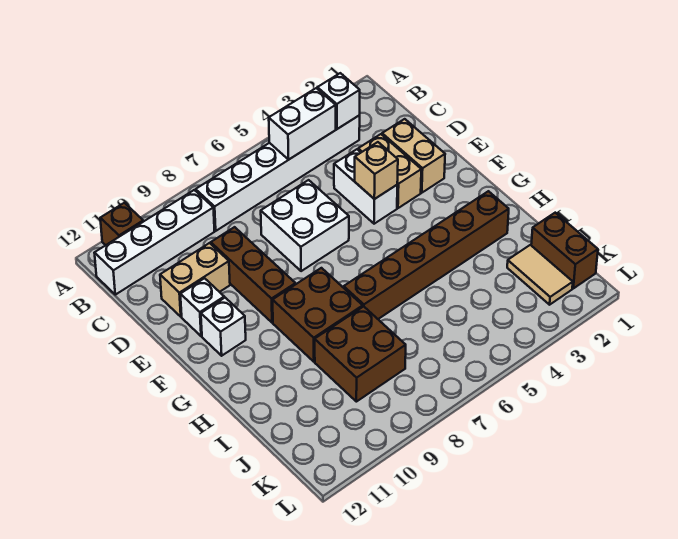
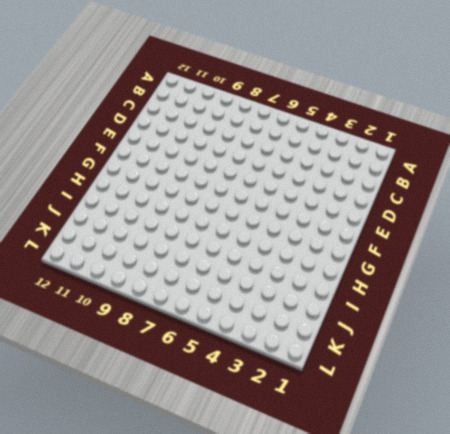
none -> brown 1x1 brick [100,203,143,245]
none -> white 1x6 brick [196,115,360,231]
none -> white 1x4 brick [95,190,215,295]

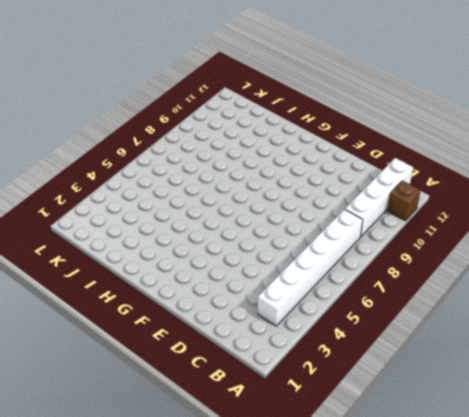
none -> tan 1x2 brick [382,119,445,193]
none -> tan 1x2 brick [358,134,421,208]
none -> white 1x2 brick [334,149,397,224]

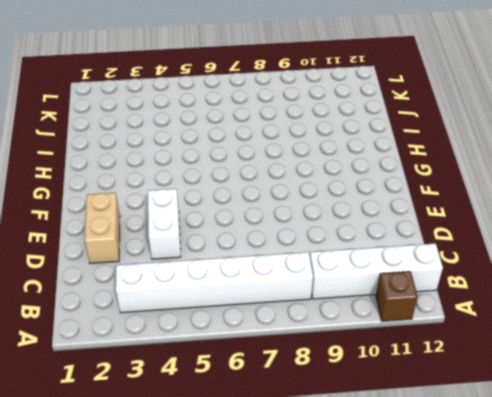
none -> tan 1x2 brick [358,134,421,208]
none -> white 2x2 brick [261,180,349,271]
none -> brown 1x3 brick [211,227,295,323]

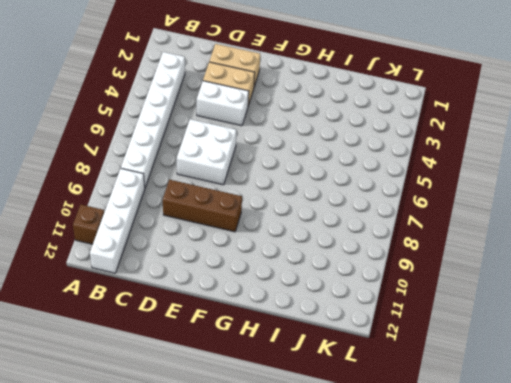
none -> tan 1x2 brick [160,243,230,317]
none -> white 1x1 brick [180,278,224,336]
none -> white 1x1 brick [201,298,246,356]

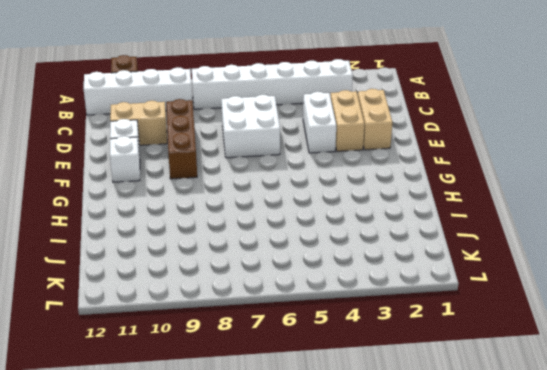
none -> brown 2x2 brick [273,268,363,362]
none -> brown 1x6 brick [344,191,509,319]
none -> brown 2x2 brick [315,306,406,402]

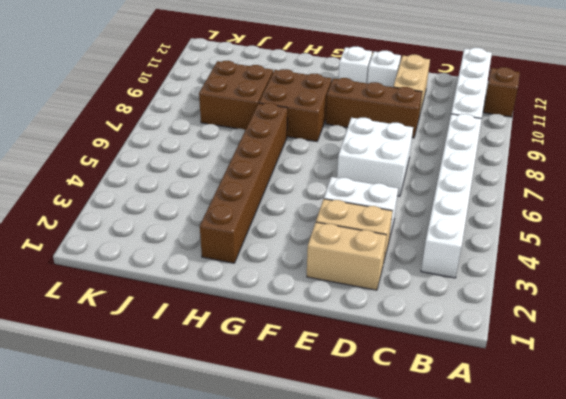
none -> brown 1x2 brick [531,213,598,288]
none -> tan 1x2 tile [507,245,573,305]
none -> white 1x1 brick [317,73,360,129]

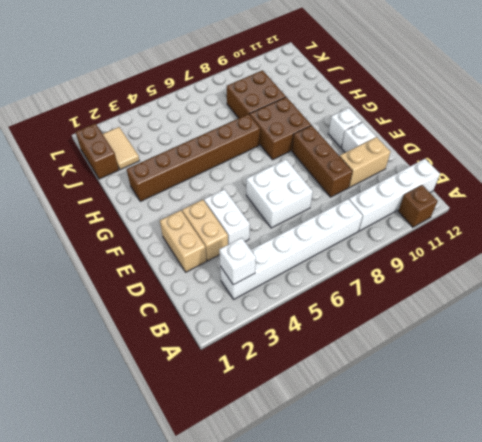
none -> white 1x2 brick [269,88,336,159]
none -> tan 1x1 brick [355,142,398,199]

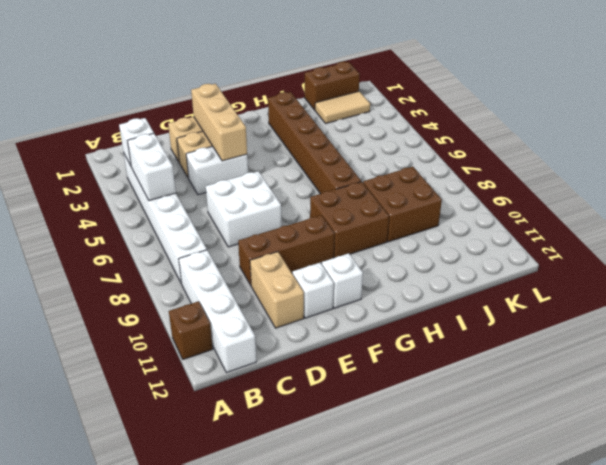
tan 1x3 brick [191,84,247,161] -> tan 1x1 brick [355,142,398,199]

